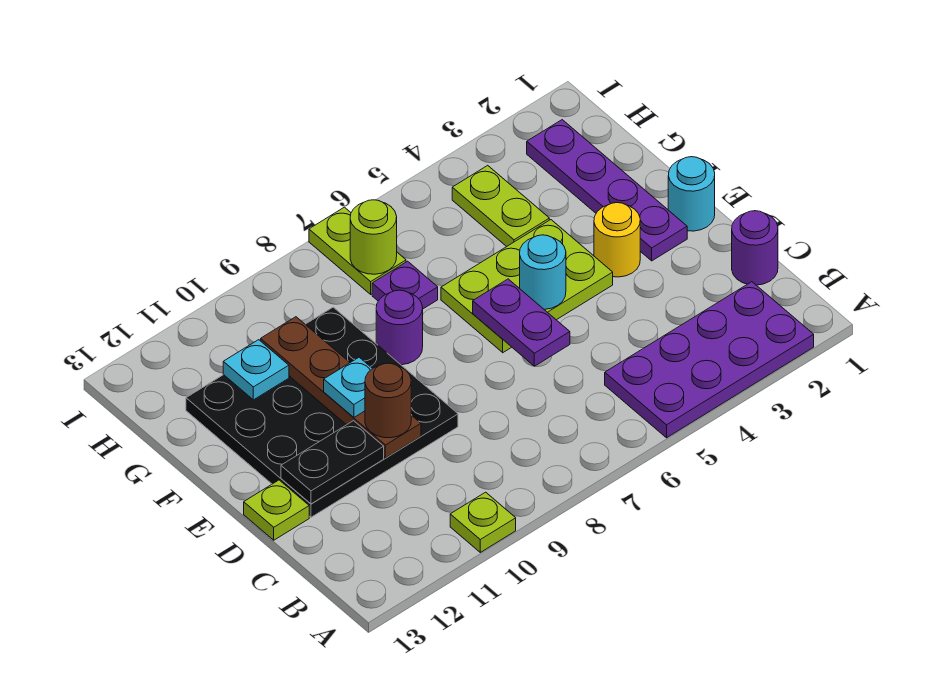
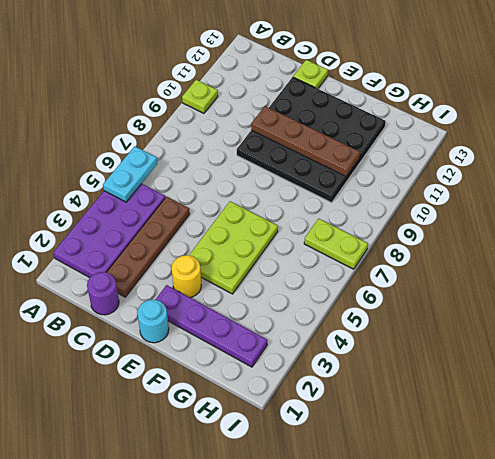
cyan 1x2 plate [103,146,157,202] -> none
brown 1x4 plate [106,197,190,297] -> none
none -> purple 1x1 round brick [376,290,423,365]
none -> lime 1x2 plate [452,165,549,247]
none -> purple 1x1 plate [372,261,438,309]

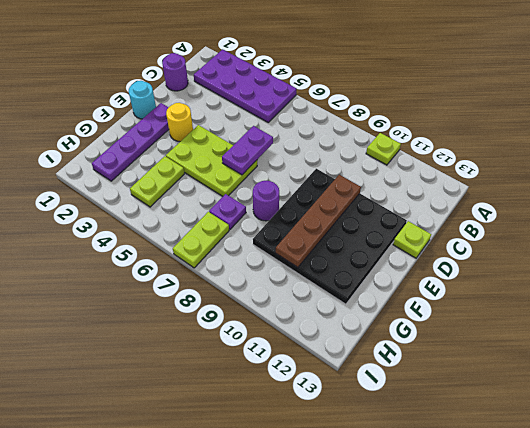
none -> black 1x2 plate [281,421,384,504]
none -> cyan 1x1 round brick [520,235,566,310]
none -> cyan 1x1 plate [223,340,289,400]

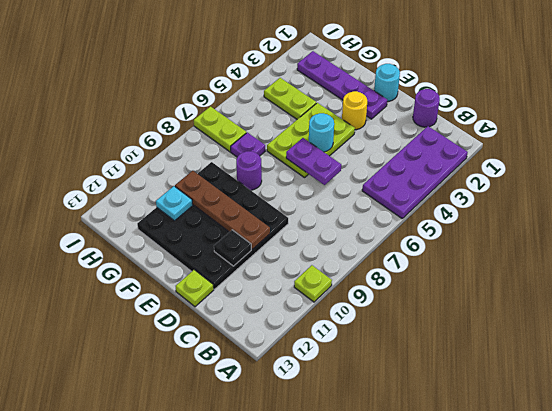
black 1x1 plate [214,230,251,266] -> black 1x2 plate [281,421,384,504]
none -> lime 1x1 round brick [350,200,397,274]
none -> brown 1x1 round brick [365,363,411,438]
none -> cyan 1x1 plate [324,357,373,417]

